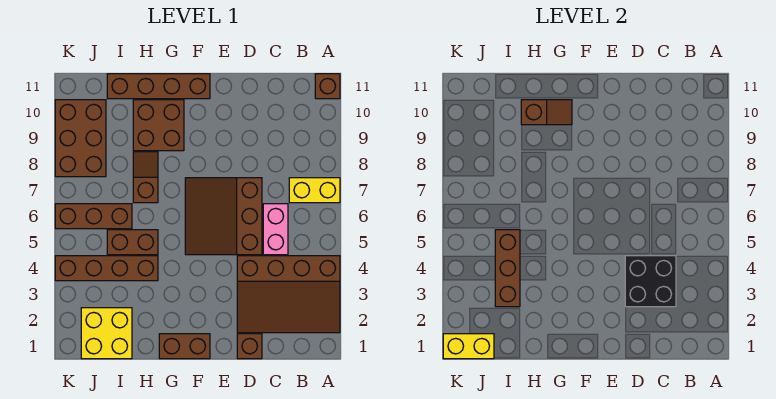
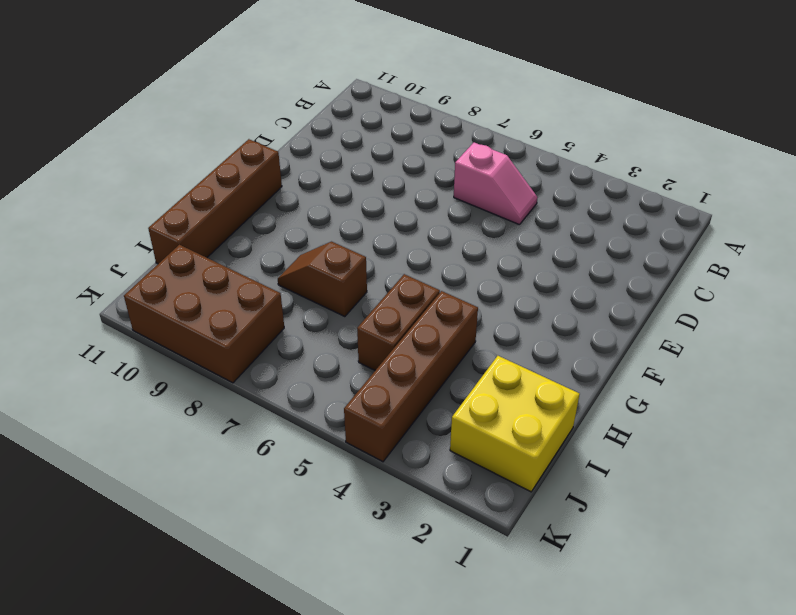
pink 1x2 slope [454,143,538,225] -> pink 1x2 brick [263,204,288,255]
none -> brown 3x4 slope [237,256,340,333]
none -> yellow 1x2 brick [289,178,340,203]
none -> brown 1x1 brick [315,74,340,99]

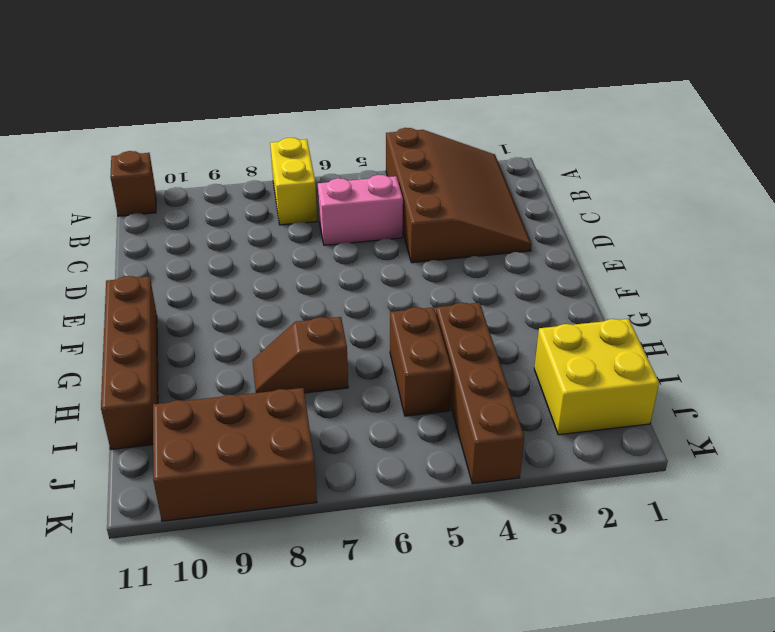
none -> brown 1x1 brick [237,334,262,359]
none -> brown 3x3 slope [185,178,262,255]
none -> brown 1x2 brick [159,334,210,359]

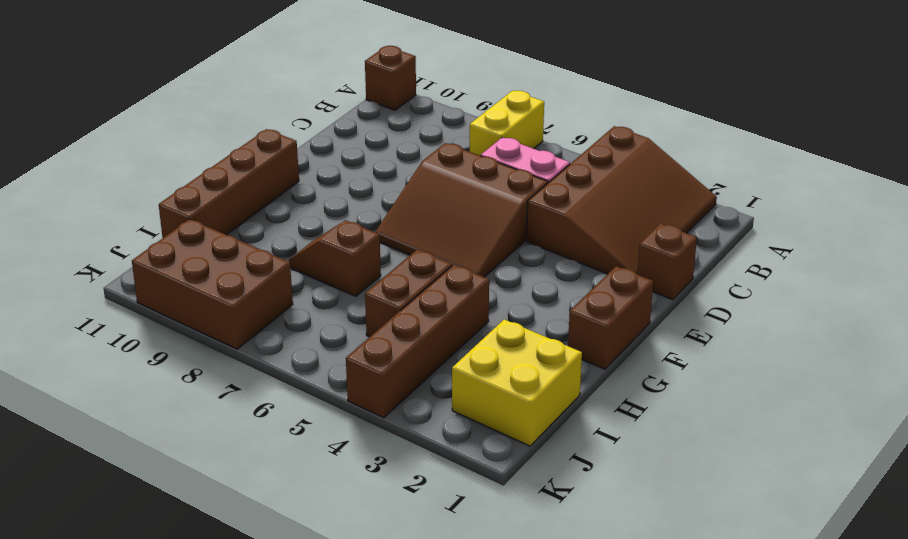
none -> brown 2x2 brick [133,100,184,151]
none -> brown 1x3 brick [55,204,132,229]
none -> black 2x2 brick [625,256,676,307]

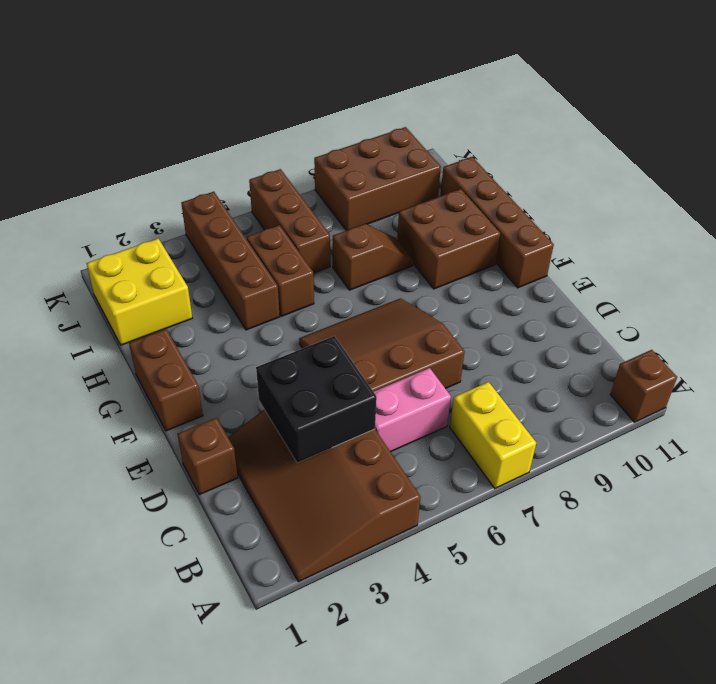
none -> brown 1x2 slope [521,100,572,125]
none -> brown 1x3 brick [495,230,520,307]
none -> yellow 1x2 brick [443,334,494,359]

